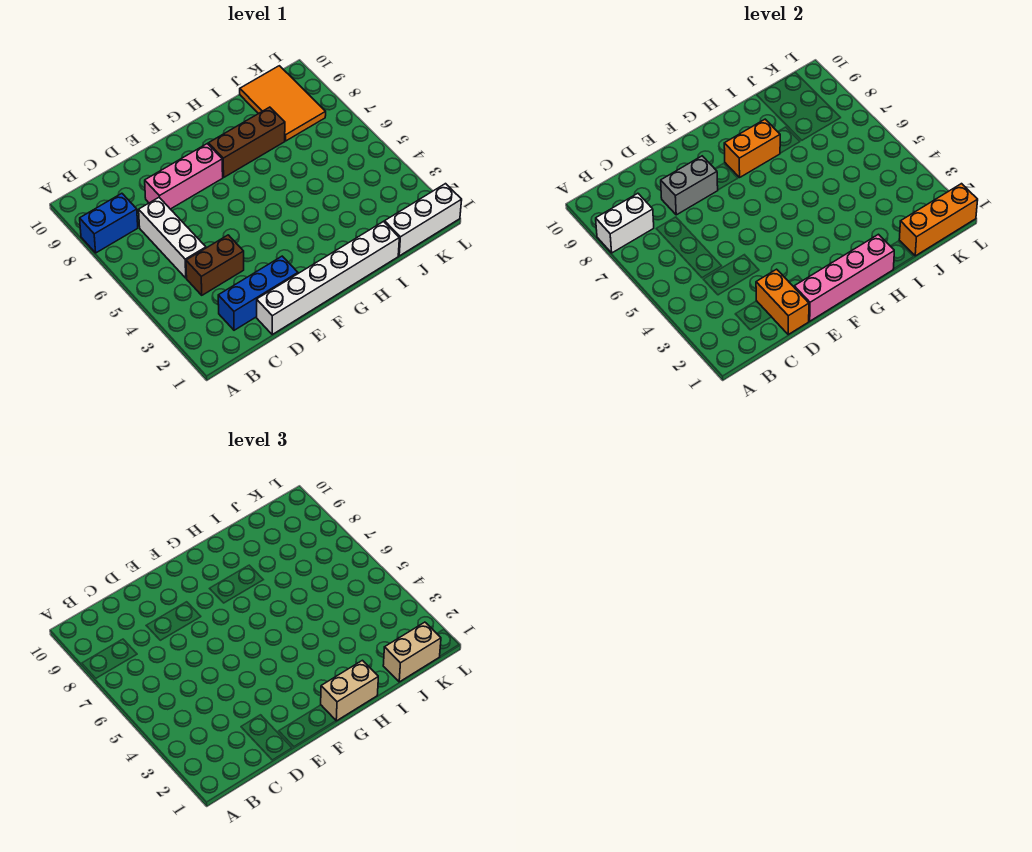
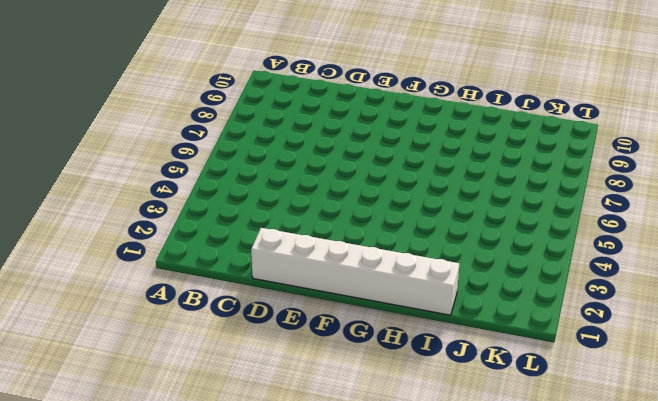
none -> blue 1x2 brick [80,193,138,253]
none -> blue 1x3 brick [218,256,298,330]
none -> brown 1x2 brick [186,235,244,295]

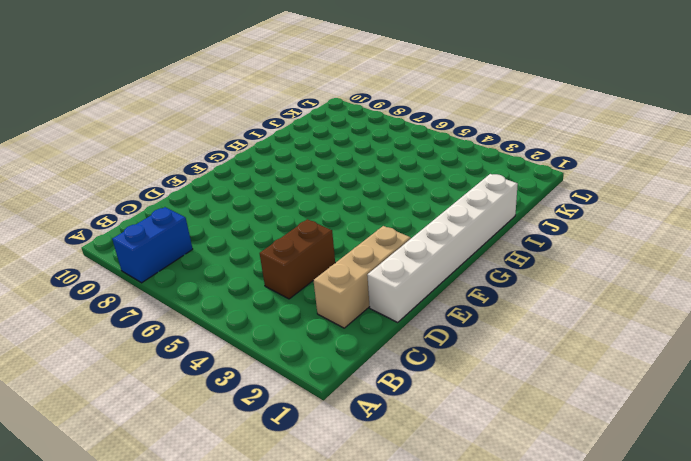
tan 1x3 brick [313,226,411,328] -> blue 1x3 brick [218,256,298,330]
none -> white 1x3 brick [139,198,206,278]
none -> pink 1x3 brick [145,144,223,209]
none -> brown 1x3 brick [208,107,285,177]

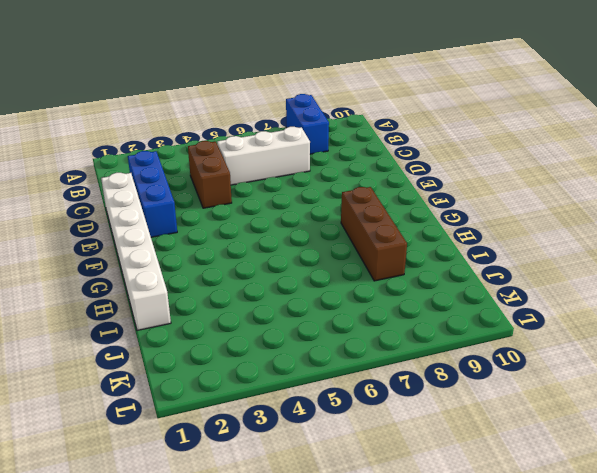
none -> pink 1x3 brick [145,144,223,209]
none -> white 1x3 brick [384,184,462,256]
none -> orange 2x3 tile [240,66,326,141]

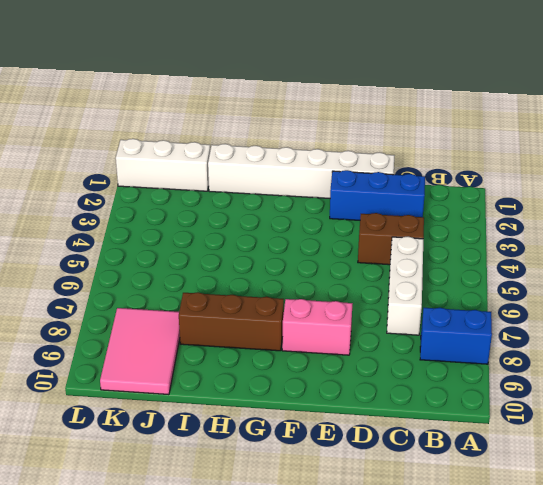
pink 1x2 brick [282,299,353,355] -> pink 1x3 brick [145,144,223,209]
pink 2x3 tile [100,308,180,395] -> orange 2x3 tile [240,66,326,141]
none -> white 1x2 brick [596,193,654,253]
none -> orange 1x2 brick [756,269,809,334]
none -> grey 1x2 brick [661,156,718,215]

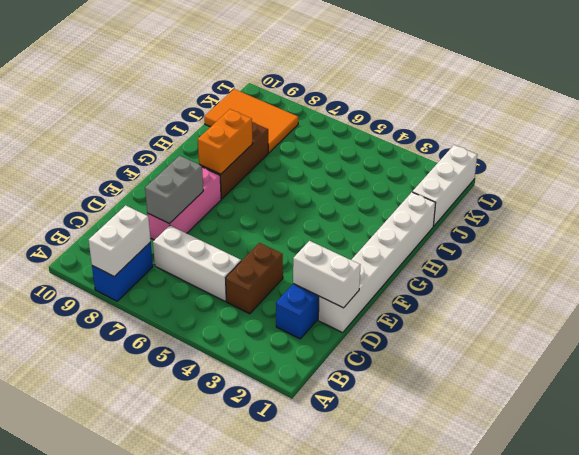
white 1x2 brick [293,241,360,308] -> orange 1x2 brick [756,269,809,334]
none -> pink 1x4 brick [794,234,894,321]
none -> orange 1x3 brick [899,184,978,256]
none -> tan 1x2 brick [321,660,378,721]

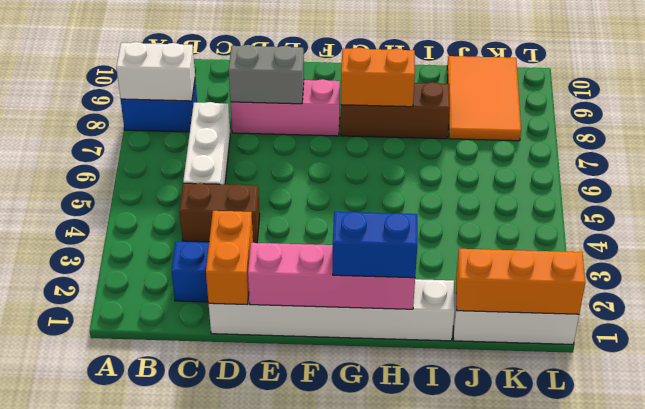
blue 1x2 brick [333,212,417,278] -> tan 1x2 brick [321,660,378,721]
none -> tan 1x2 brick [383,622,441,682]

